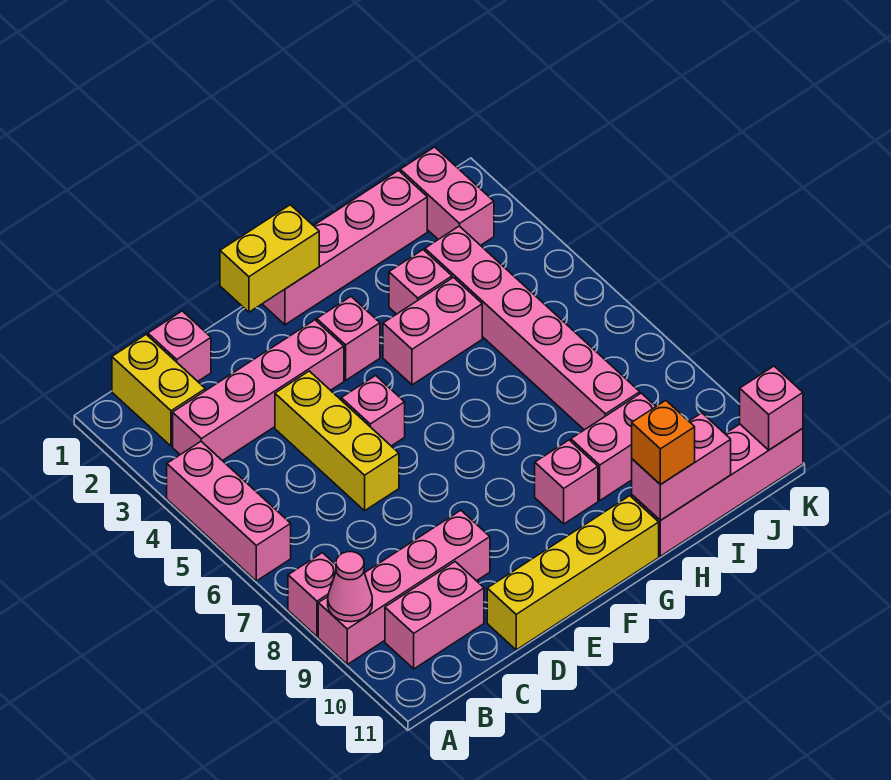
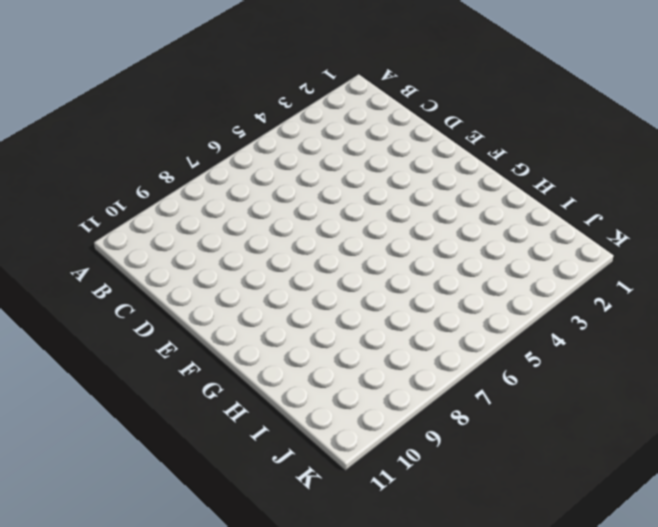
none -> pink 1x3 brick [167,442,291,581]
none -> pink 1x1 brick [288,553,336,637]
none -> pink 1x4 brick [318,510,490,664]

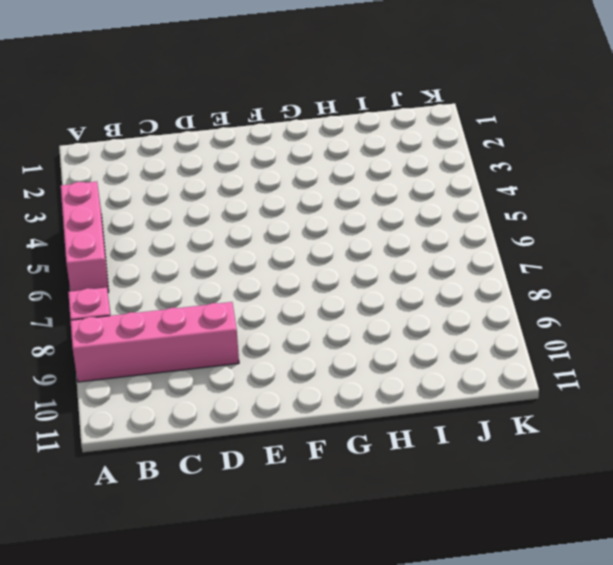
none -> yellow 1x2 brick [112,335,205,446]
none -> pink 1x4 brick [173,320,344,461]
none -> pink 1x2 brick [385,562,484,669]

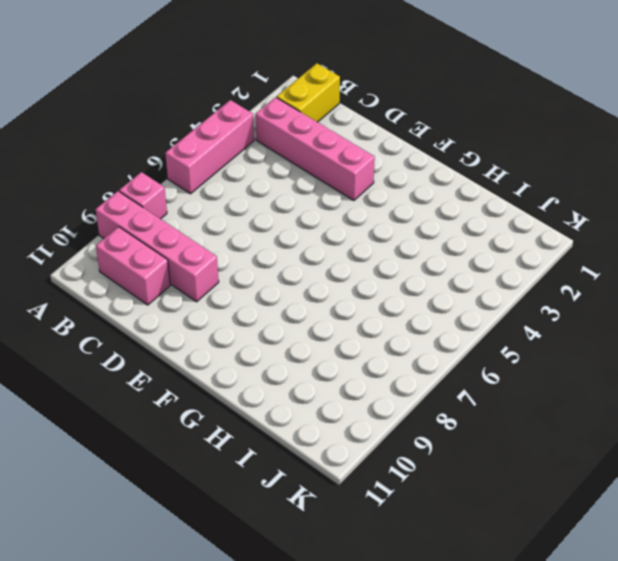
none -> pink 1x1 brick [148,311,211,381]
none -> yellow 1x3 brick [275,371,399,511]
none -> yellow 1x4 brick [487,496,659,650]

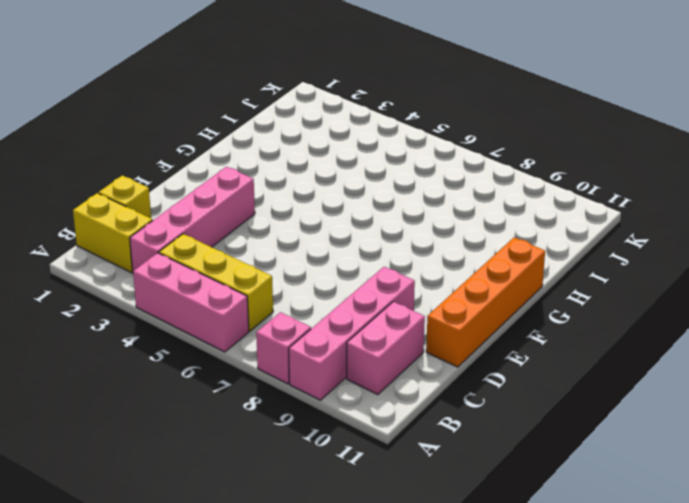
yellow 1x3 brick [159,234,273,331] -> yellow 1x3 brick moved to [275,371,399,511]
yellow 1x1 brick [99,176,151,218] -> pink 1x1 brick [148,311,211,381]
orange 1x4 brick [426,237,545,367] -> yellow 1x4 brick [487,496,659,650]
none -> pink 1x1 brick [341,375,405,446]
none -> pink 1x4 brick [263,171,427,325]
none -> pink 1x1 brick [317,297,380,380]

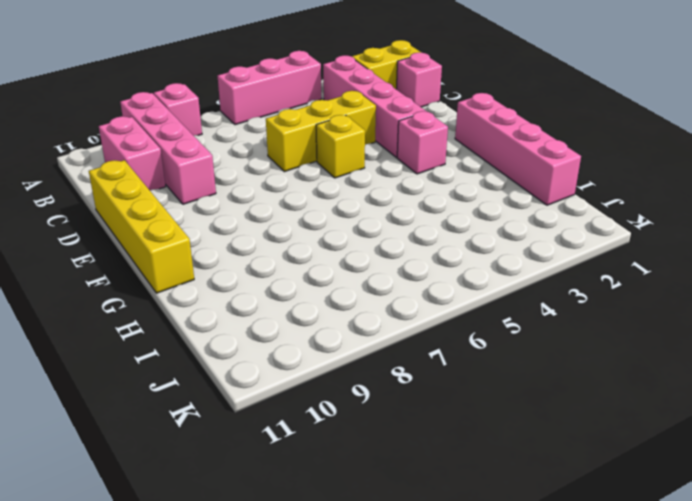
yellow 1x1 brick [316,115,365,178] -> pink 1x1 brick [341,375,405,446]
none -> pink 1x2 brick [383,278,482,385]
none -> pink 1x1 brick [535,440,598,524]
none -> pink 1x1 brick [389,250,452,314]

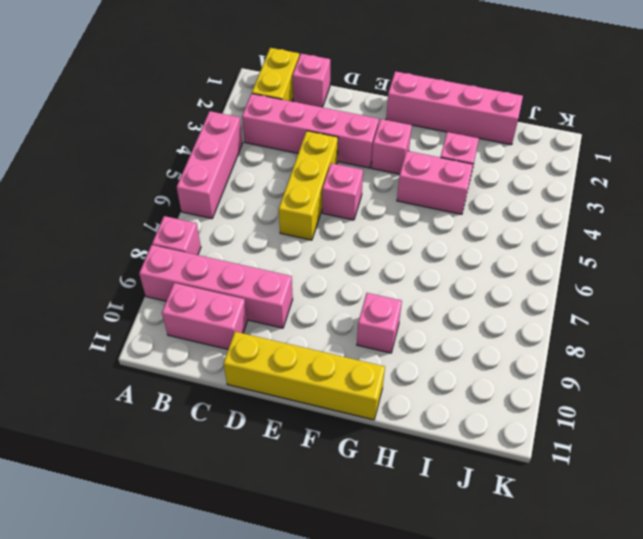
none -> pink 1x2 brick [571,393,656,500]
none -> pink 1x4 brick [632,424,803,556]
none -> pink 1x6 brick [425,226,640,430]

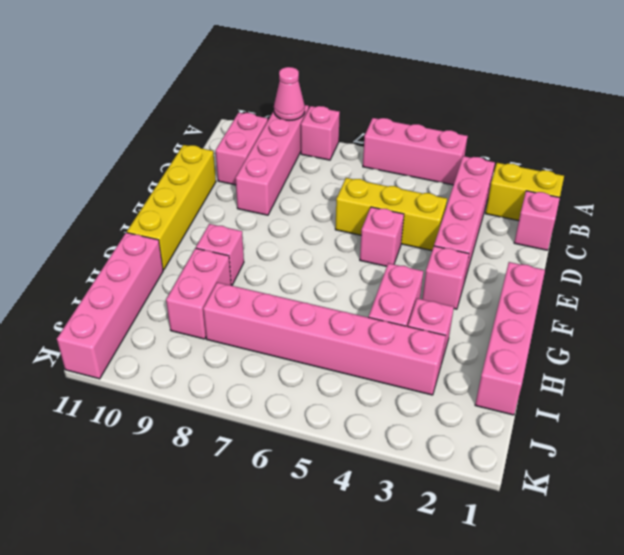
none -> pink 1x2 brick [400,147,494,245]
none -> yellow 1x2 brick [220,205,319,312]
none -> pink 1x2 brick [632,413,731,521]

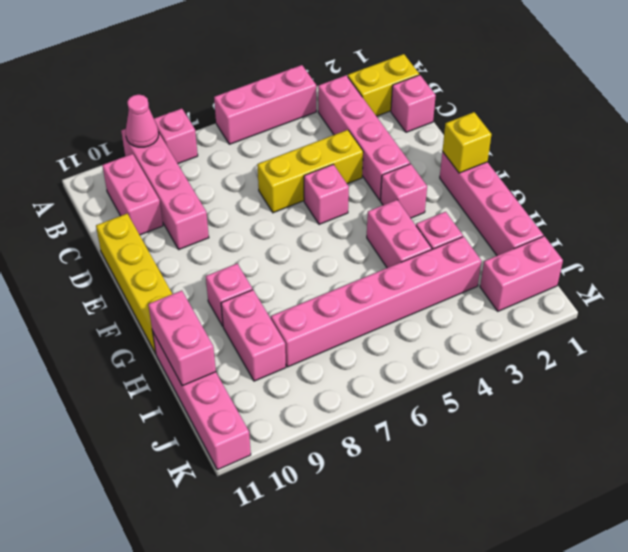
yellow 1x1 brick [442,112,492,173] -> yellow 1x2 brick [220,205,319,312]
none -> pink 1x1 brick [740,366,803,450]
none -> orange 1x1 brick [632,400,695,485]

